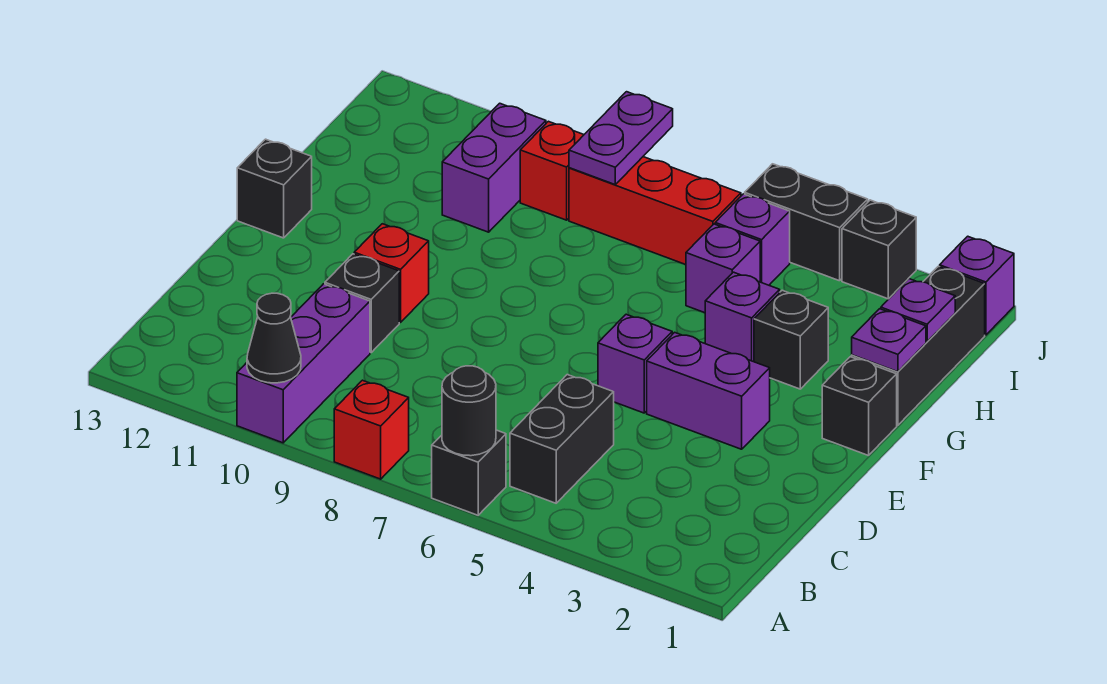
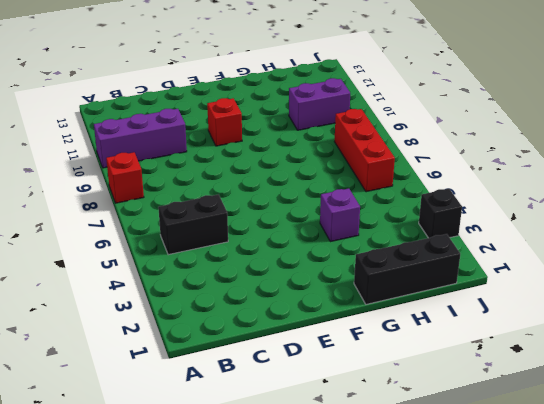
none -> black 1x1 brick [432,430,506,515]
none -> black 1x1 brick [325,254,399,352]
none -> purple 1x2 brick [647,332,770,449]

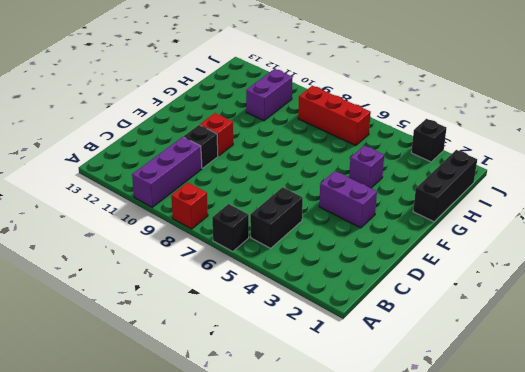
none -> purple 1x1 brick [598,314,672,413]
none -> black 1x1 brick [822,357,897,456]
none -> black 1x1 brick [237,139,312,238]

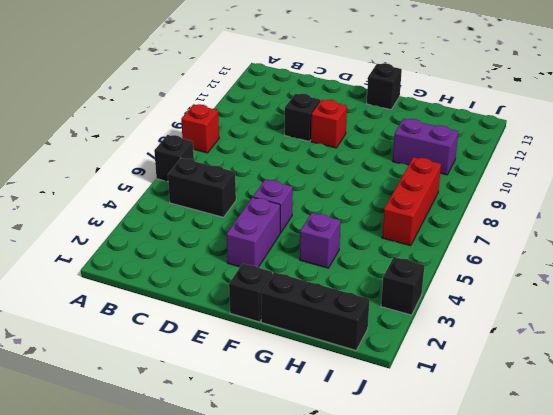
none -> purple 1x3 brick [237,284,370,443]
none -> black 1x1 brick [754,290,828,389]
none -> purple 1x1 brick [686,224,760,313]

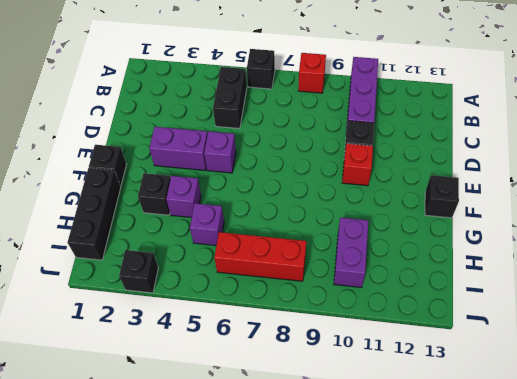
none -> purple 1x1 brick [715,194,790,285]
none -> red 1x1 brick [520,121,584,220]
none -> purple 1x1 brick [940,236,1014,335]

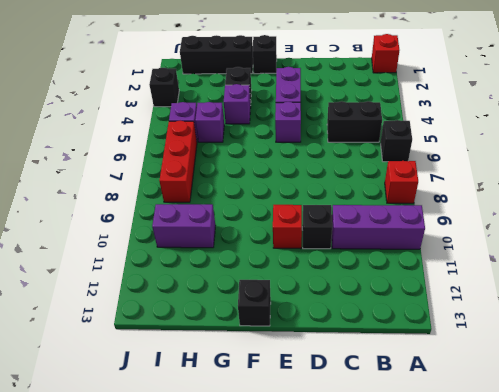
red 1x1 brick [372,34,400,73] -> red 1x1 brick moved to [520,121,584,220]
none -> purple 1x1 brick [940,236,1014,335]
none -> black 1x2 brick [745,164,868,281]
none -> black 1x1 round brick [442,366,496,456]

